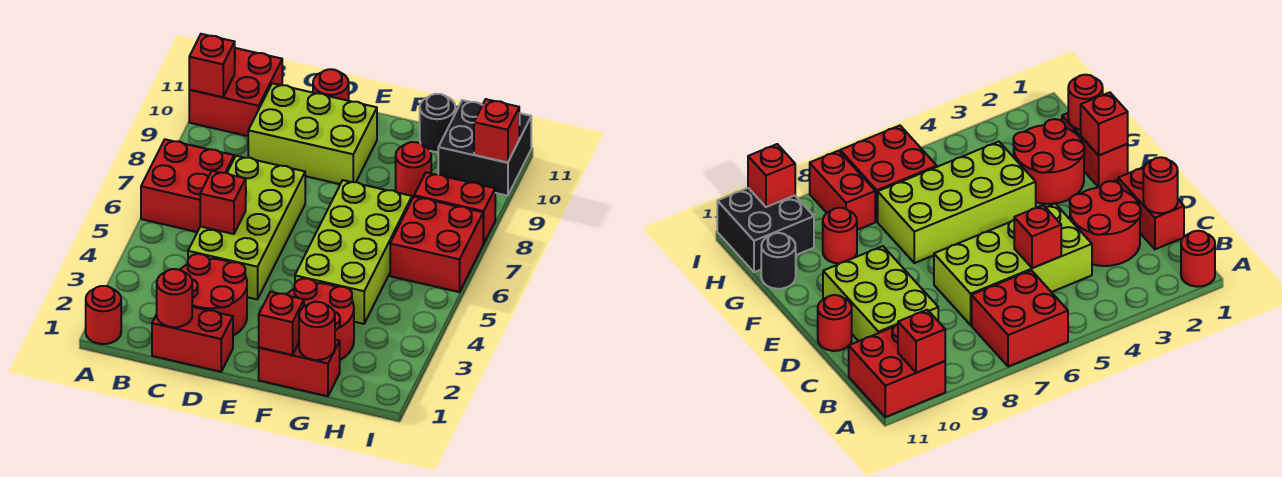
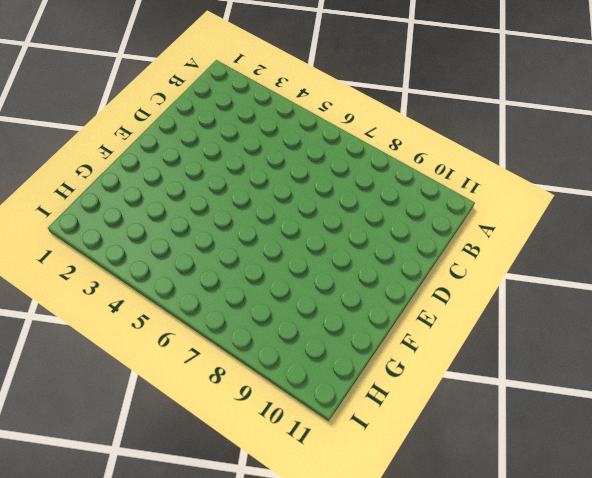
none -> red 1x1 round brick [86,286,121,344]
none -> red 2x2 brick [141,139,234,232]
none -> red 2x2 brick [189,48,282,136]

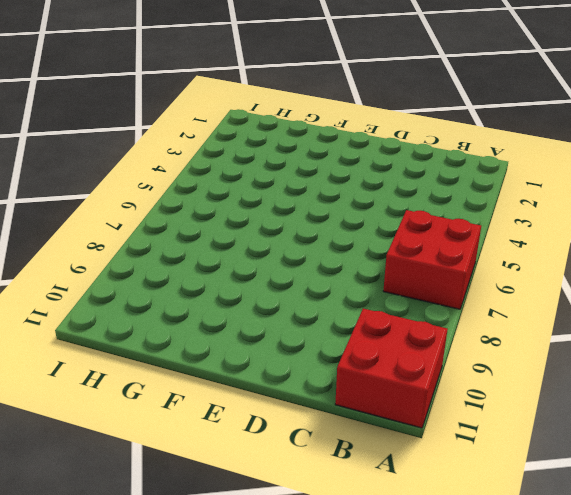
none -> red 1x1 round brick [86,286,121,344]
none -> red 1x2 brick [152,307,233,372]
none -> red 2x2 round brick [180,254,247,336]

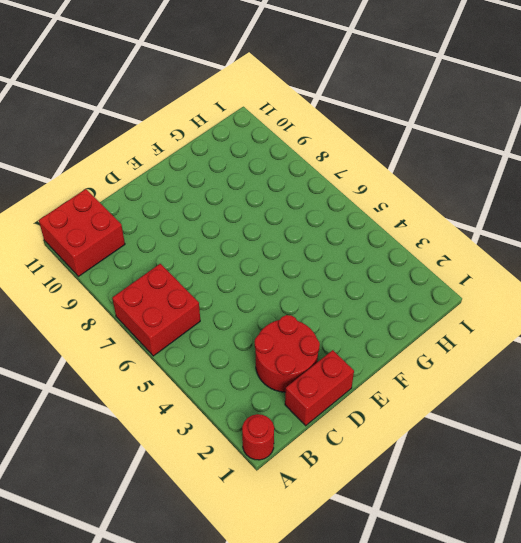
none -> lime 2x4 brick [188,156,305,299]
none -> lime 2x3 brick [248,83,377,184]
none -> red 1x1 round brick [313,69,349,101]

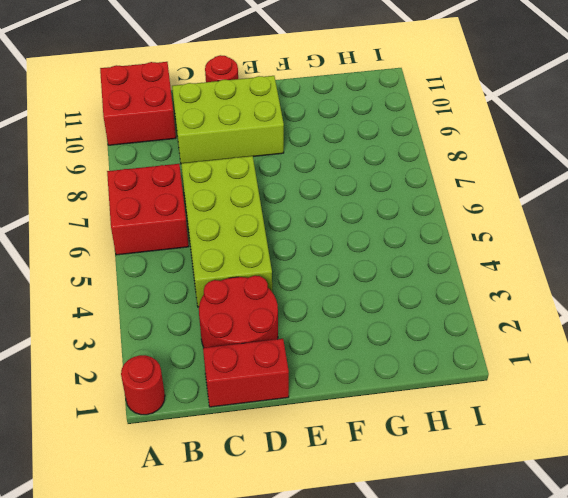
none -> red 1x2 brick [259,340,340,396]
none -> red 2x2 round brick [287,279,354,360]
none -> lime 2x4 brick [295,180,412,324]

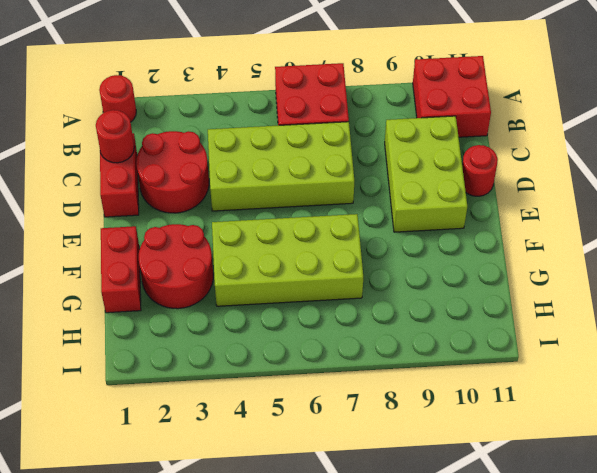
none -> red 1x1 round brick [396,142,431,199]
none -> black 1x1 round brick [420,94,455,152]
none -> red 2x2 brick [390,197,483,292]

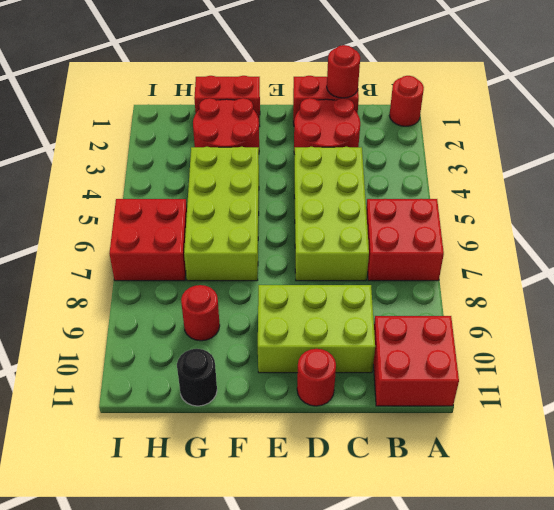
none -> red 1x2 brick [414,172,495,244]
none -> black 2x2 brick [438,100,531,196]
none -> red 1x1 brick [189,34,235,97]

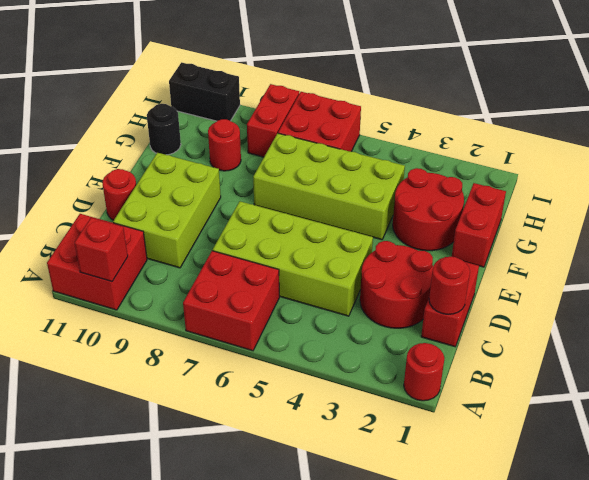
black 1x2 brick [169,62,240,121] -> black 2x2 brick [438,100,531,196]
none -> red 1x1 brick [200,171,246,234]
none -> red 1x1 brick [259,292,304,355]
none -> red 1x1 round brick [299,302,335,360]

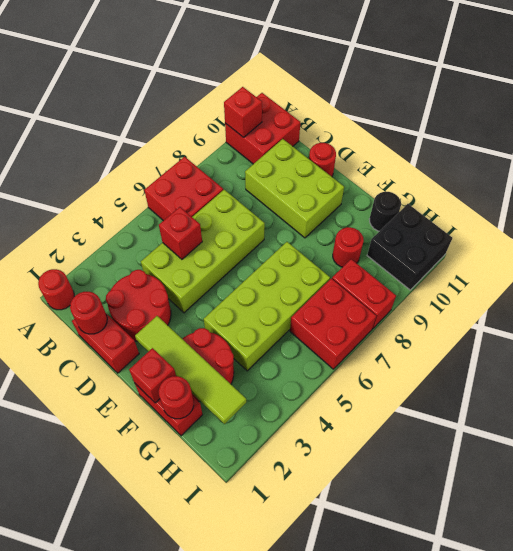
lime 1x4 tile [135,316,246,424] -> none
none -> red 1x1 brick [474,99,519,163]

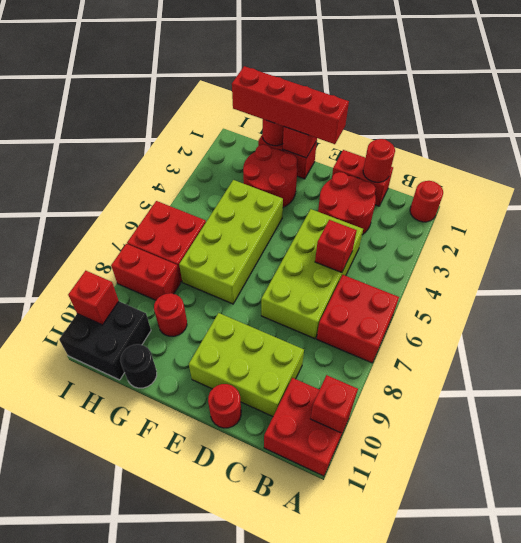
red 1x4 brick [232,66,349,144] -> none

